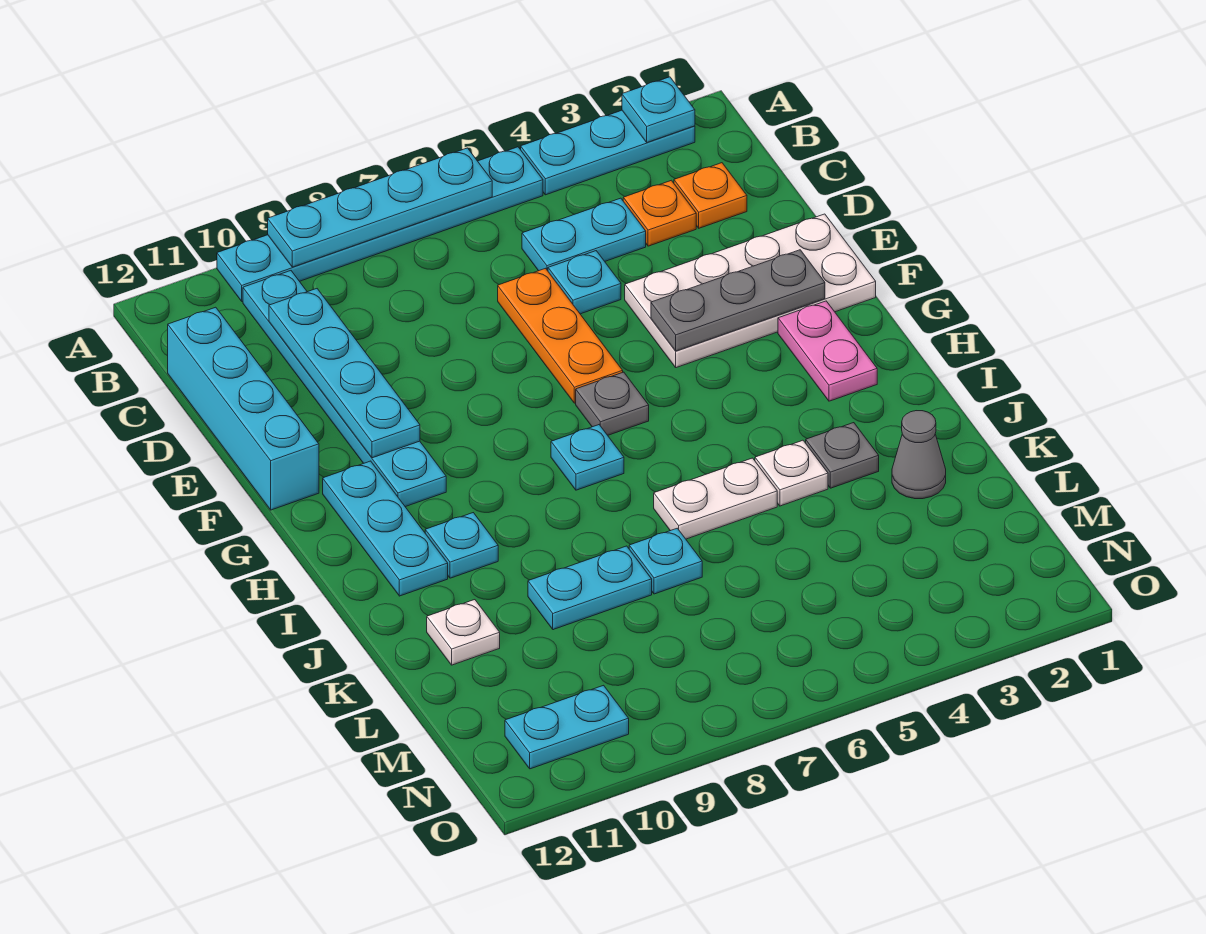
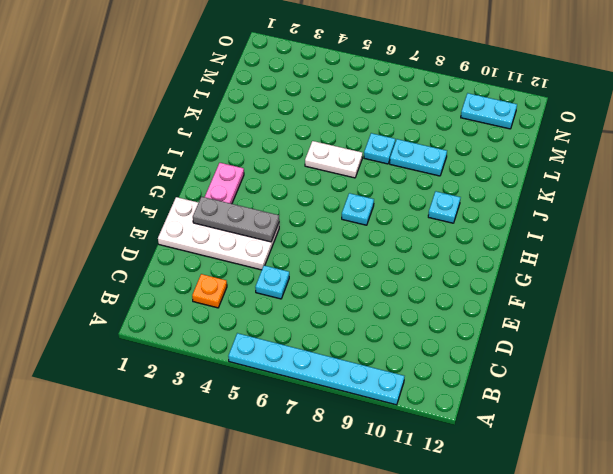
none -> cyan 1x3 plate [521,110,695,195]
none -> cyan 1x6 plate [243,271,446,507]
none -> orange 1x1 plate [674,163,747,228]

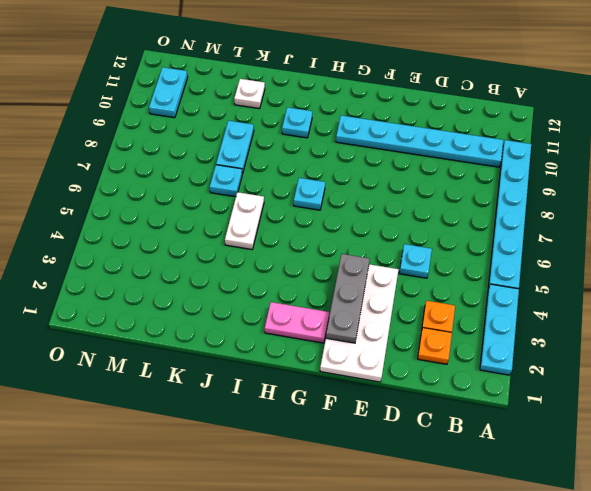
none -> cyan 1x2 plate [522,198,646,271]
none -> cyan 1x4 brick [168,307,319,510]
none -> orange 1x3 plate [498,268,623,403]

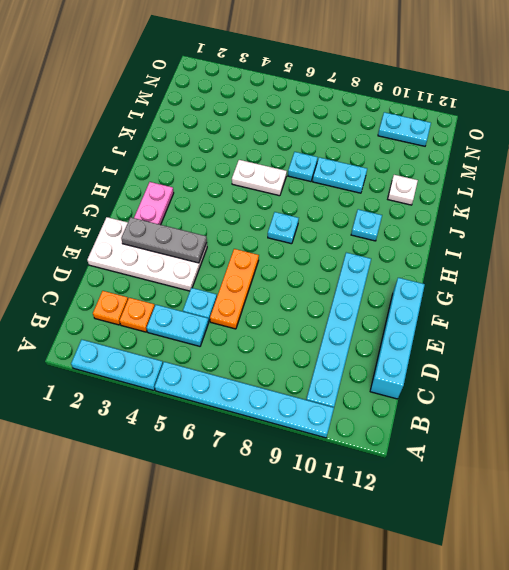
none -> grey 1x1 plate [576,372,649,435]
none -> cyan 1x3 plate [323,461,448,596]
none -> grey 1x1 plate [806,423,879,488]

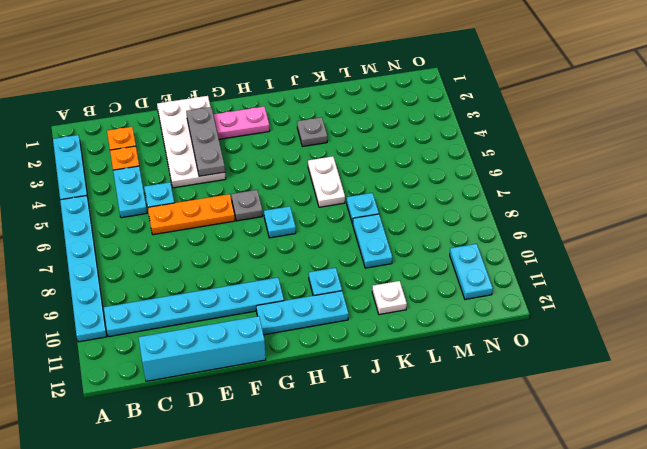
none -> white 1x1 plate [755,440,828,506]
none -> grey 1x1 cone [892,411,946,499]
none -> cyan 1x1 plate [622,77,695,142]

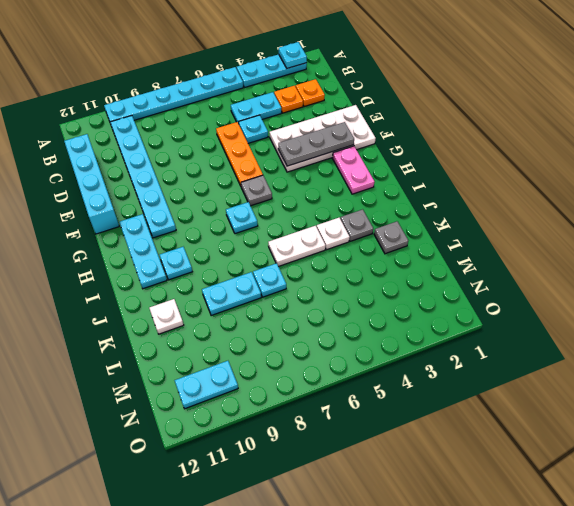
grey 1x1 plate [374,221,408,254] -> grey 1x1 cone [892,411,946,499]
none -> cyan 1x4 plate [268,148,492,267]
none -> cyan 1x4 plate [269,289,420,458]

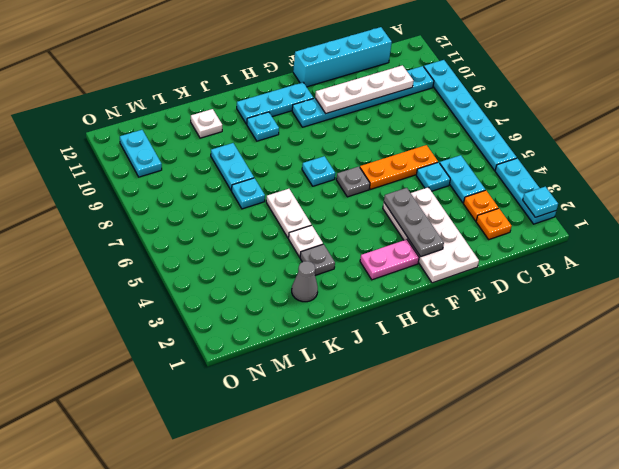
white 1x4 plate [315,65,413,113] -> cyan 1x4 plate [269,289,420,458]
none -> cyan 1x4 plate [268,148,492,267]

